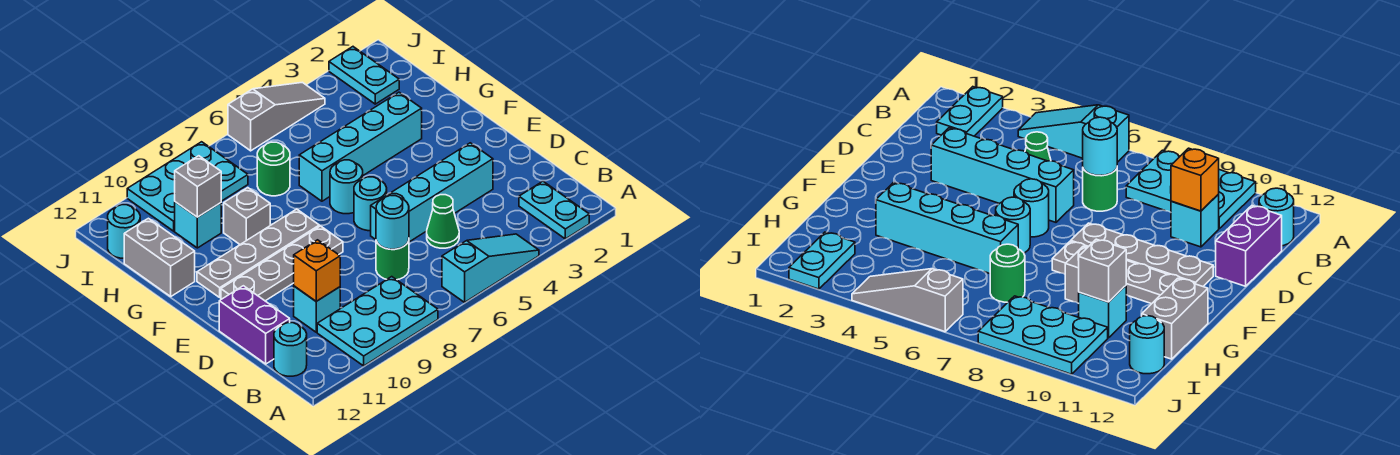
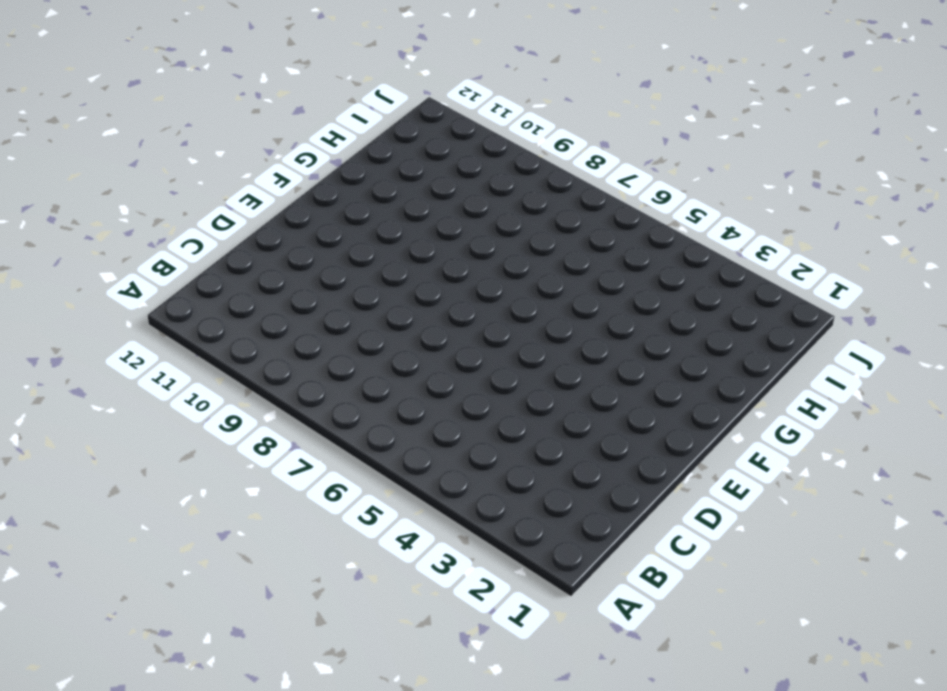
none -> cyan 1x2 plate [519,181,589,239]
none -> cyan 1x3 slope [442,234,539,302]
none -> cyan 2x3 plate [317,277,438,366]

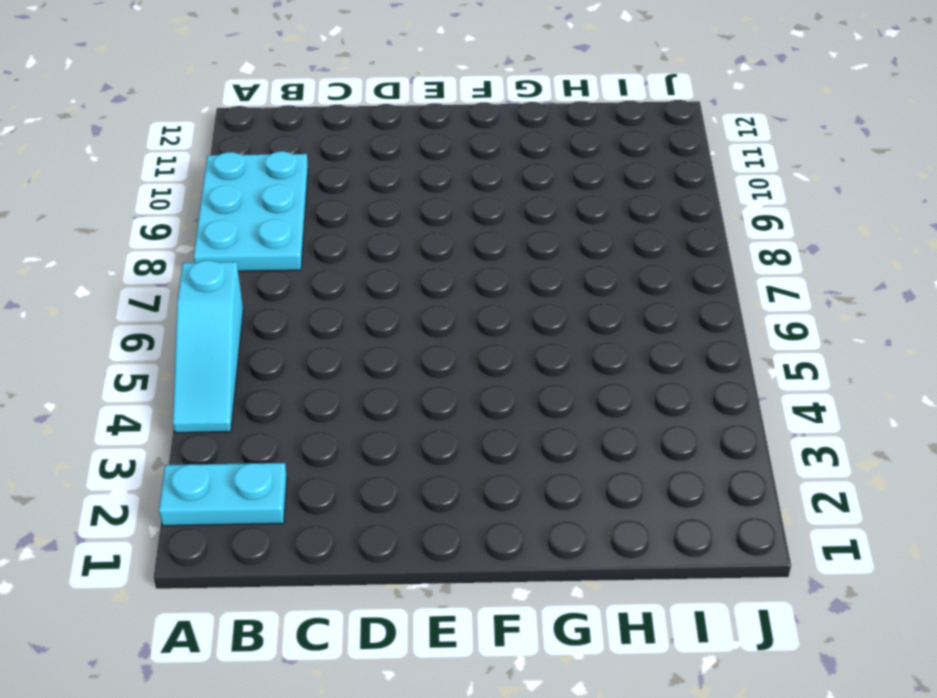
none -> cyan 1x1 round brick [274,323,307,376]
none -> green 1x1 cone [427,195,459,248]
none -> green 1x1 round brick [376,241,409,280]

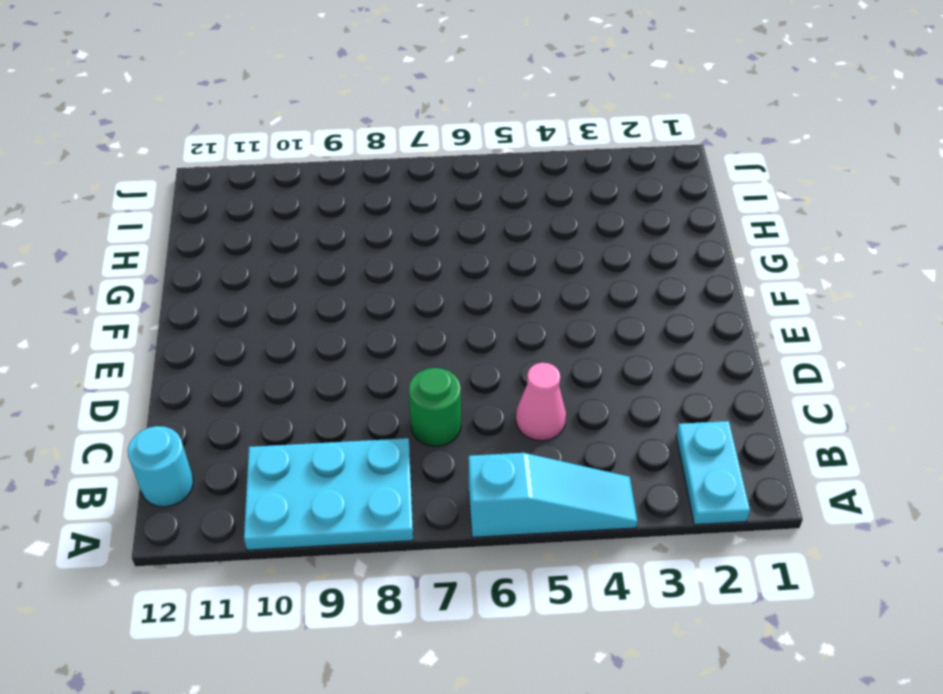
pink 1x1 cone [516,363,566,441] -> green 1x1 cone [427,195,459,248]
none -> cyan 1x1 brick [294,286,340,332]
none -> purple 1x2 brick [219,286,290,364]
none -> cyan 1x4 brick [371,143,493,242]

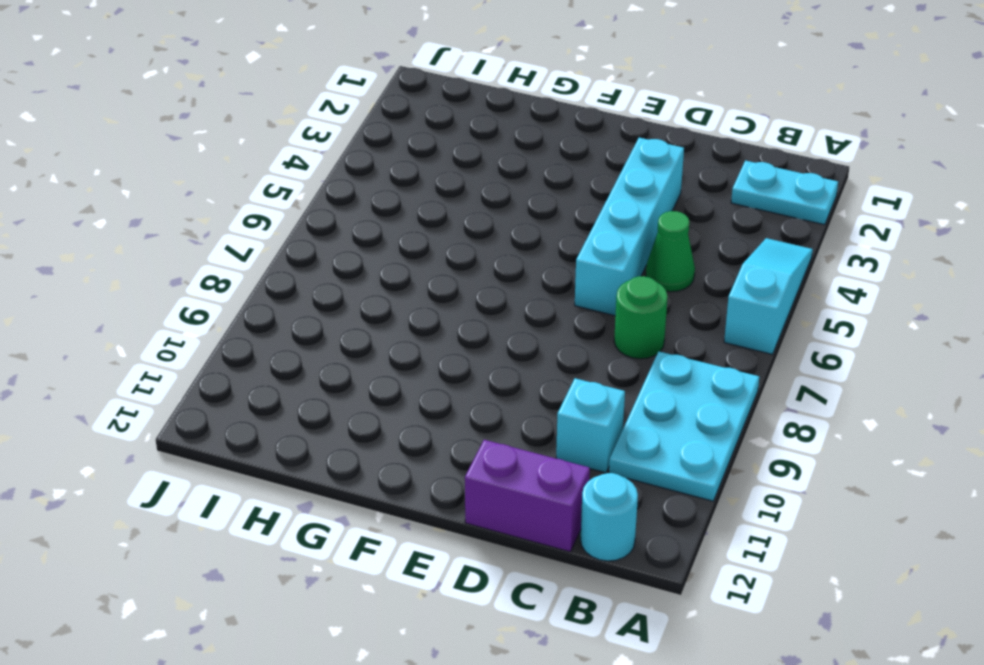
none -> cyan 1x1 round brick [354,177,387,231]
none -> grey 1x4 plate [221,226,343,301]
none -> cyan 1x1 round brick [330,160,363,214]

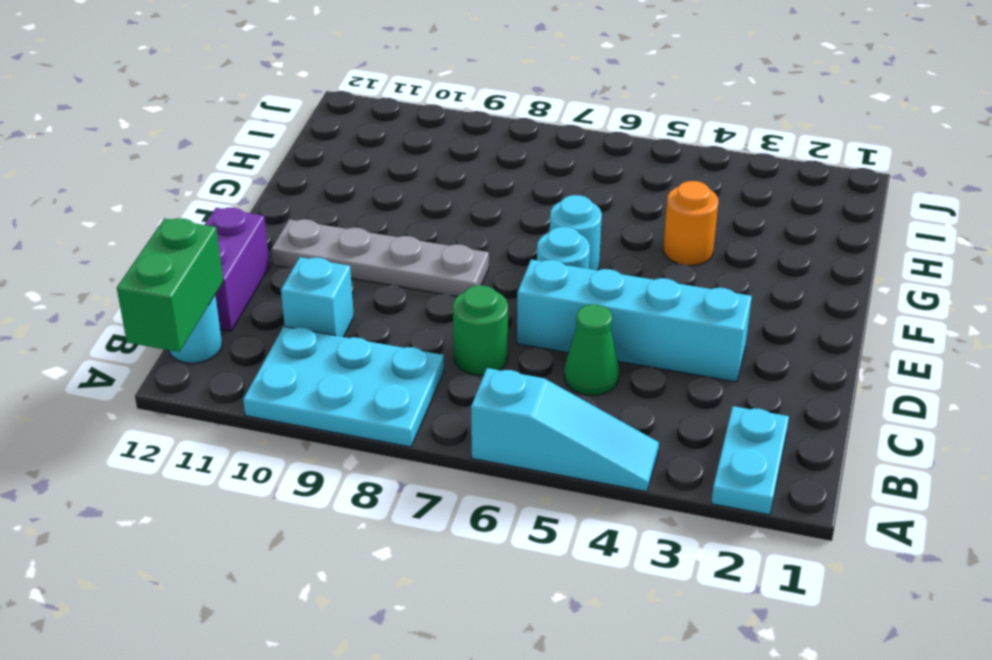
green 1x2 brick [117,218,223,352] -> none
orange 1x1 round brick [663,181,718,266] -> cyan 1x4 brick [299,92,422,201]
none -> grey 1x4 plate [197,209,319,297]
none -> grey 1x1 brick [224,188,270,244]
none -> grey 1x2 brick [124,218,195,296]

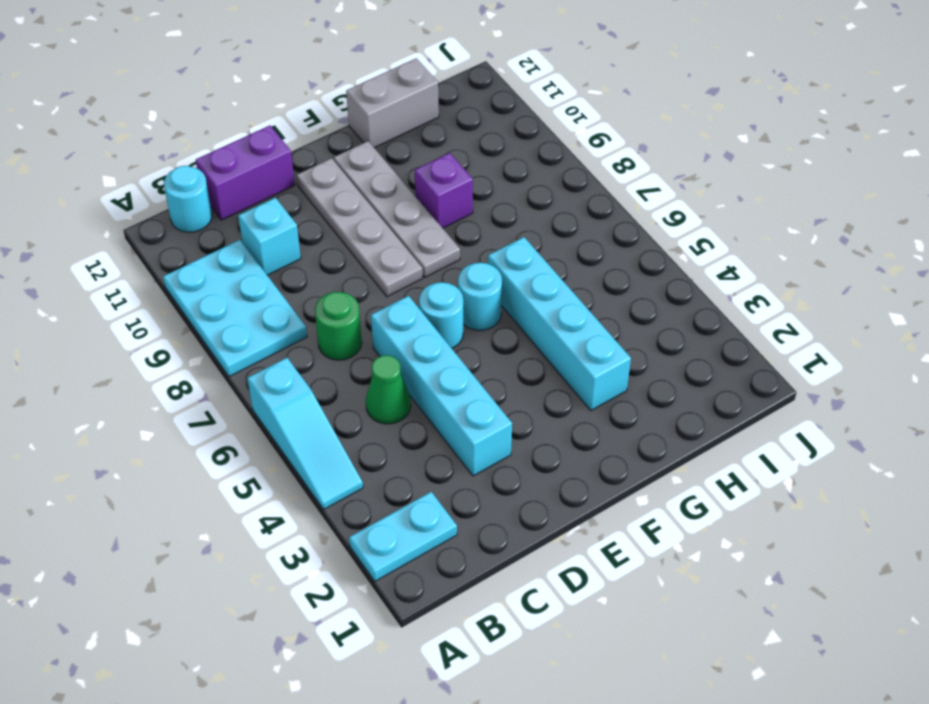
purple 1x1 brick [415,153,473,228] -> grey 1x1 brick [224,188,270,244]
none -> green 1x1 round brick [257,142,290,196]
none -> cyan 1x1 brick [175,202,221,248]
none -> cyan 1x2 plate [329,47,399,104]

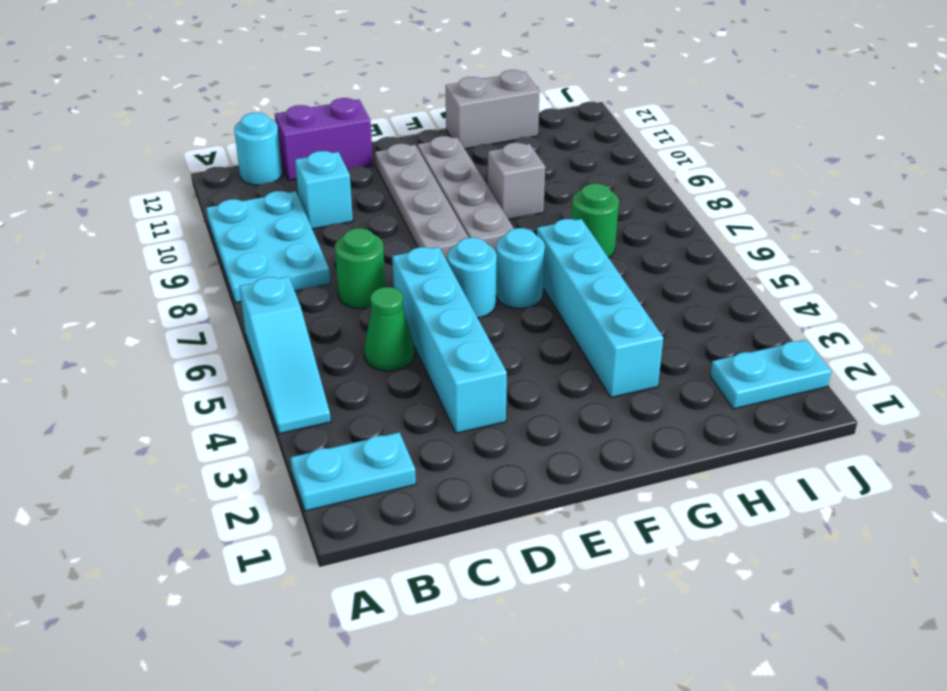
none -> cyan 1x1 brick [175,202,221,248]
none -> cyan 2x3 plate [127,142,248,231]
none -> cyan 1x1 round brick [108,205,140,258]

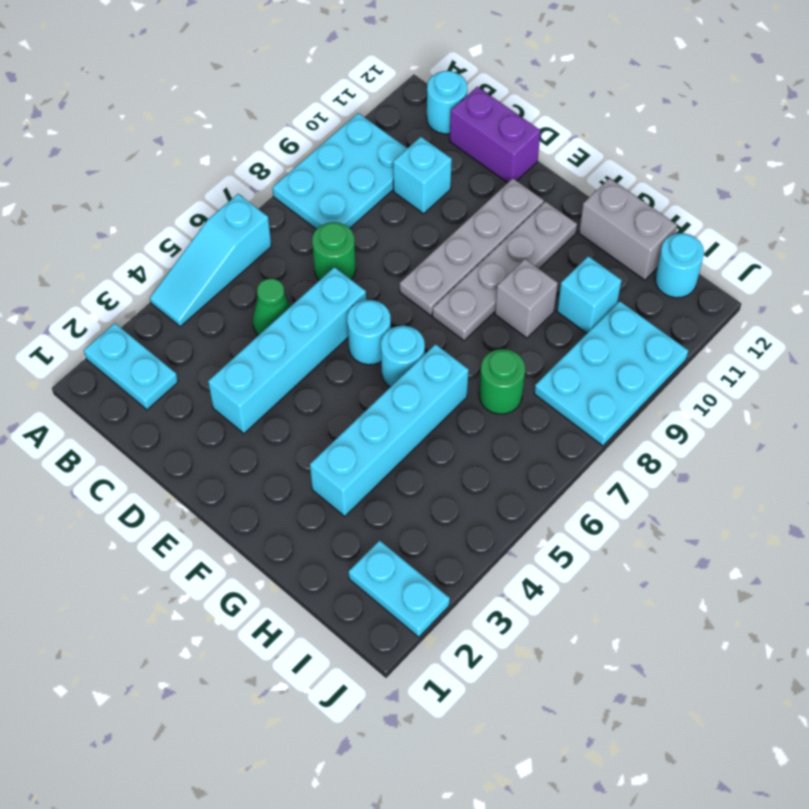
none -> grey 1x3 slope [228,82,325,151]
none -> cyan 1x1 round brick [376,195,409,249]
none -> orange 1x1 brick [294,240,340,301]

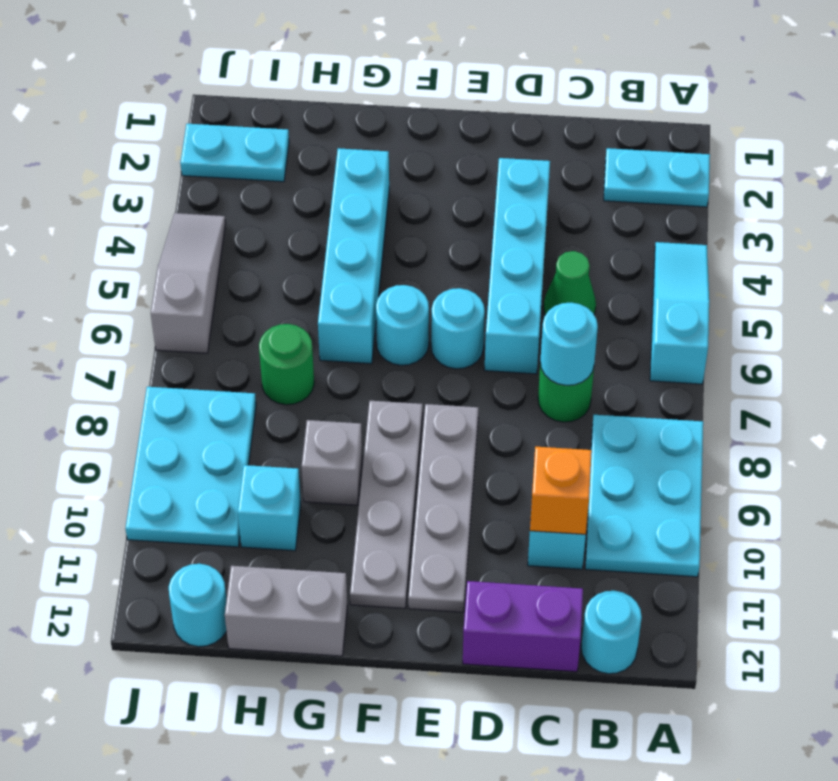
none -> grey 1x1 brick [175,156,221,217]

